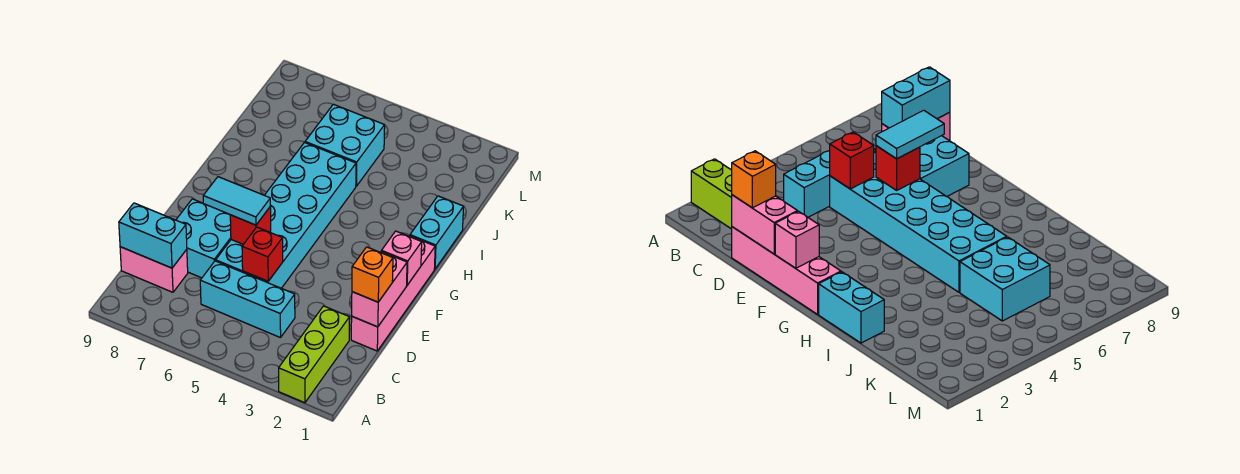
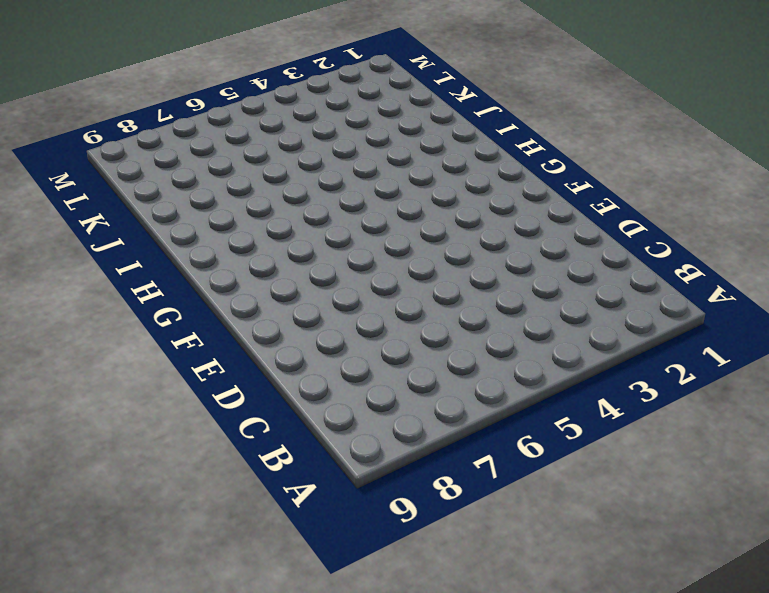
none -> lime 1x3 brick [279,306,350,403]
none -> cyan 1x3 brick [200,261,295,338]
none -> pink 1x2 brick [120,247,188,292]

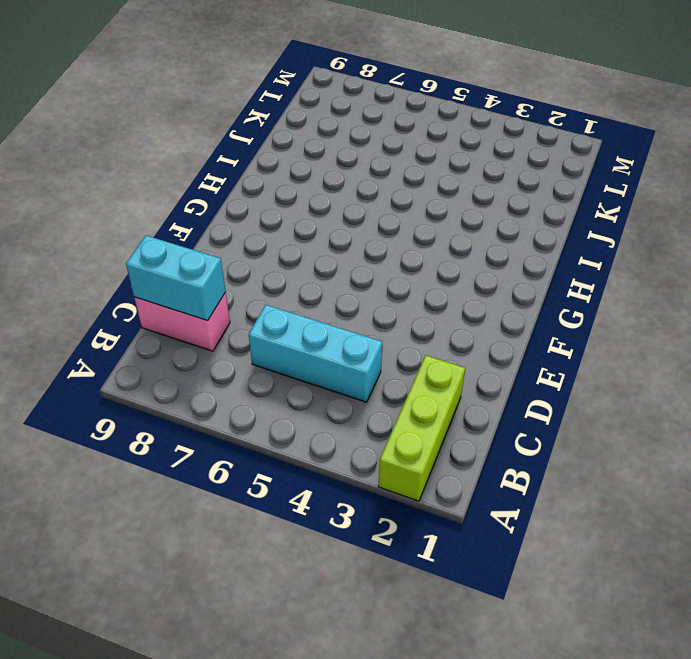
none -> pink 1x4 brick [351,236,435,351]
none -> cyan 2x6 brick [216,142,356,288]
none -> cyan 2x2 brick [176,199,231,278]

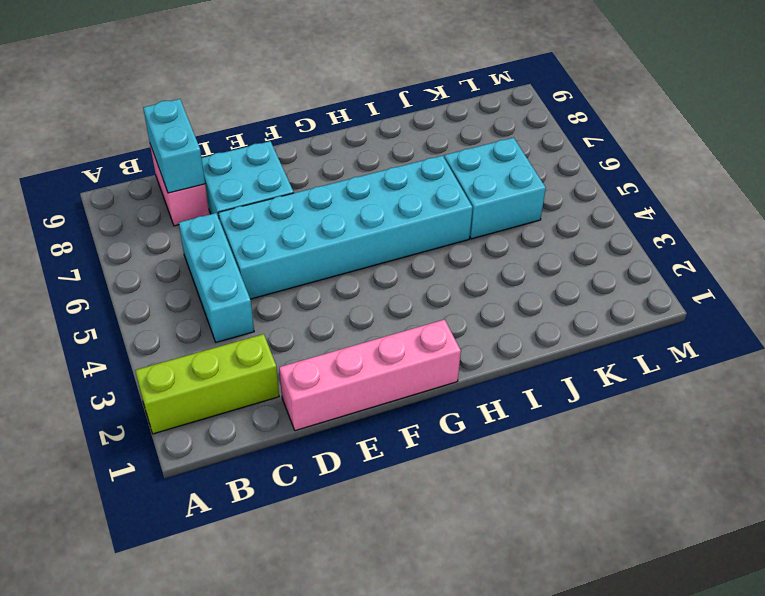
none -> cyan 1x2 brick [410,196,464,269]
none -> pink 1x2 brick [352,251,407,327]
none -> red 1x1 brick [242,227,283,281]

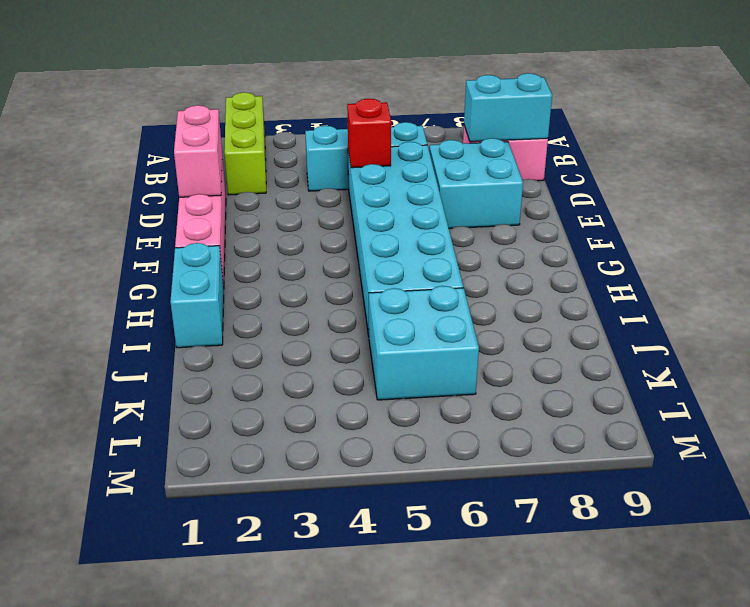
none -> red 1x1 brick [230,207,271,244]
none -> pink 1x1 brick [382,231,422,285]
none -> orange 1x1 brick [352,247,393,302]

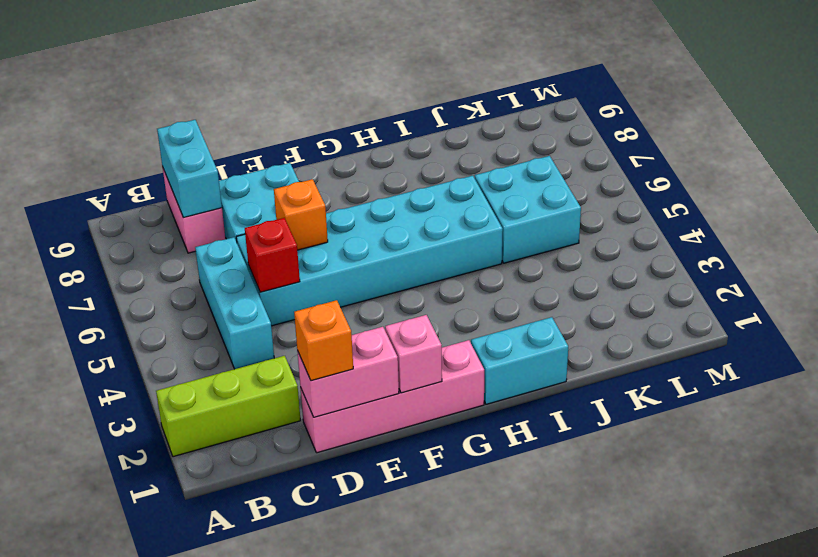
orange 1x1 brick [274,179,328,250] -> red 1x1 brick [230,207,271,244]
none -> cyan 1x2 tile [203,177,270,225]

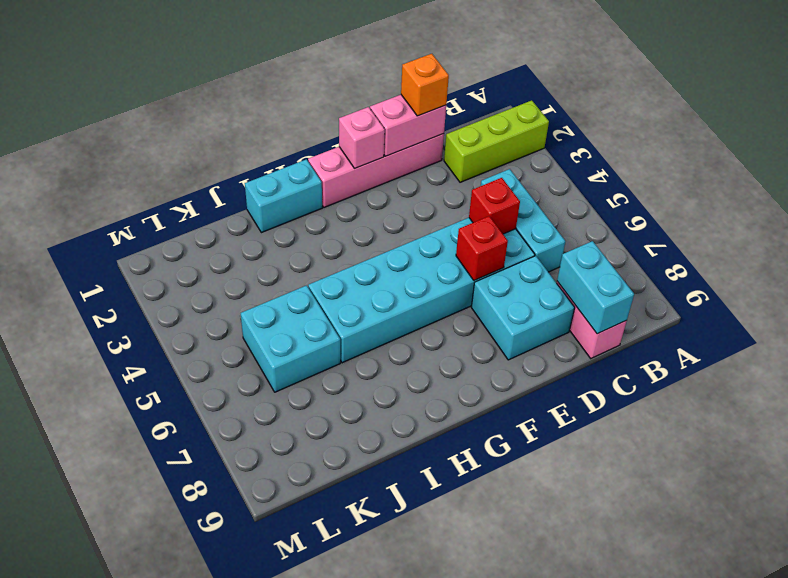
none -> cyan 1x2 tile [203,177,270,225]

